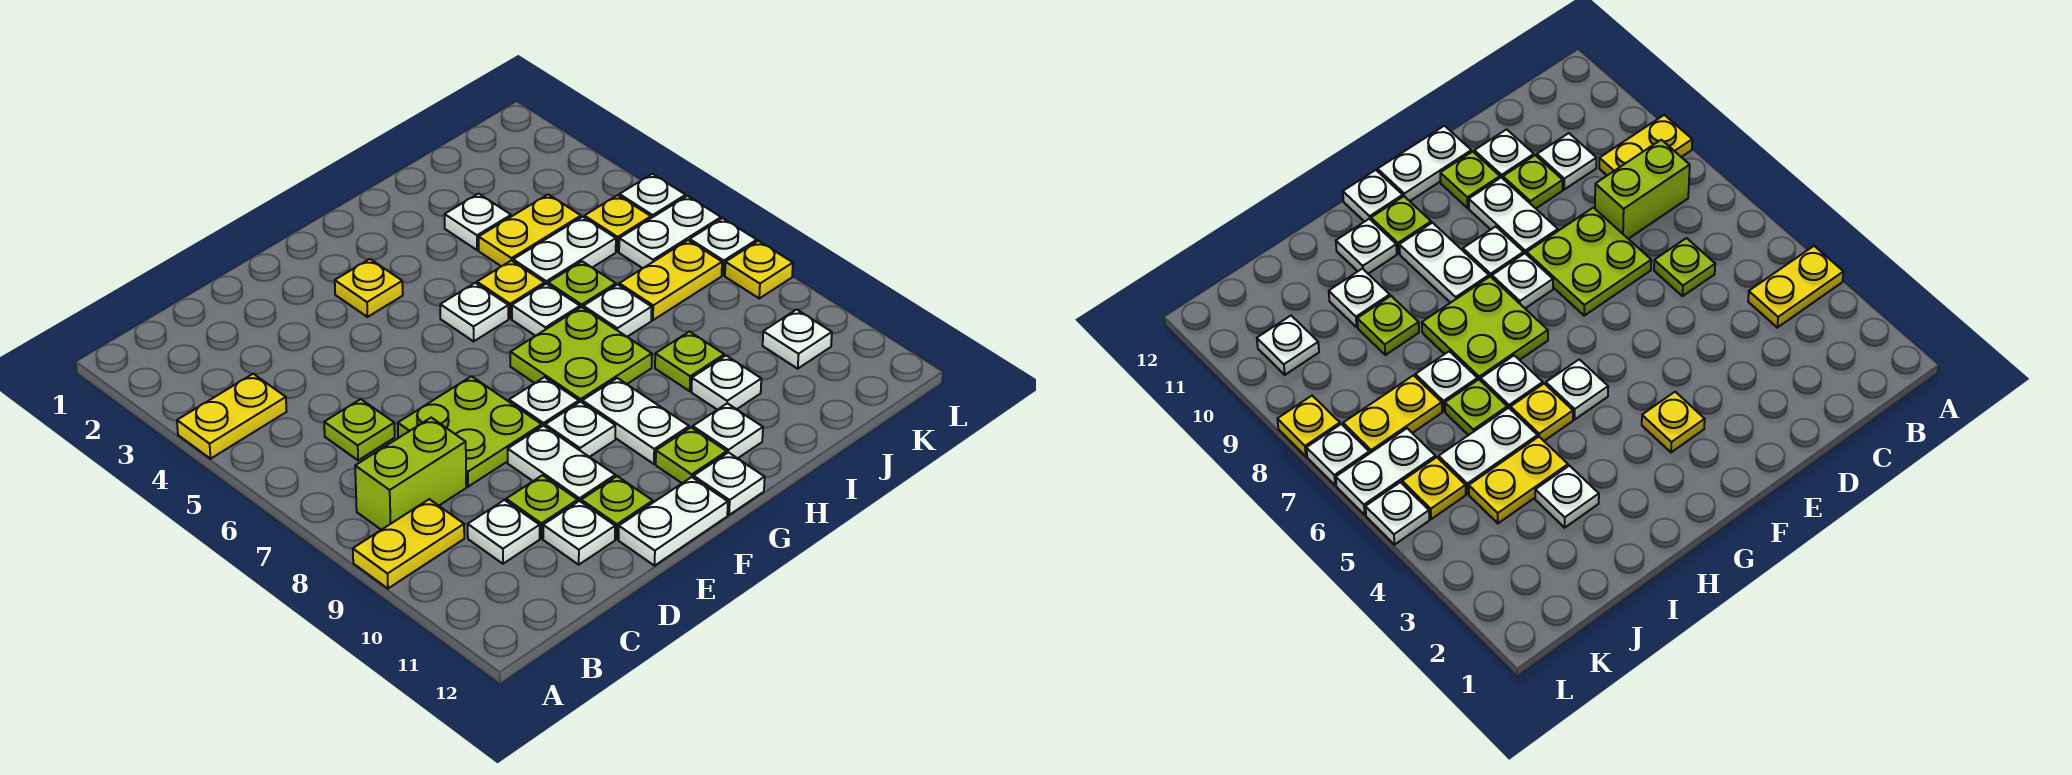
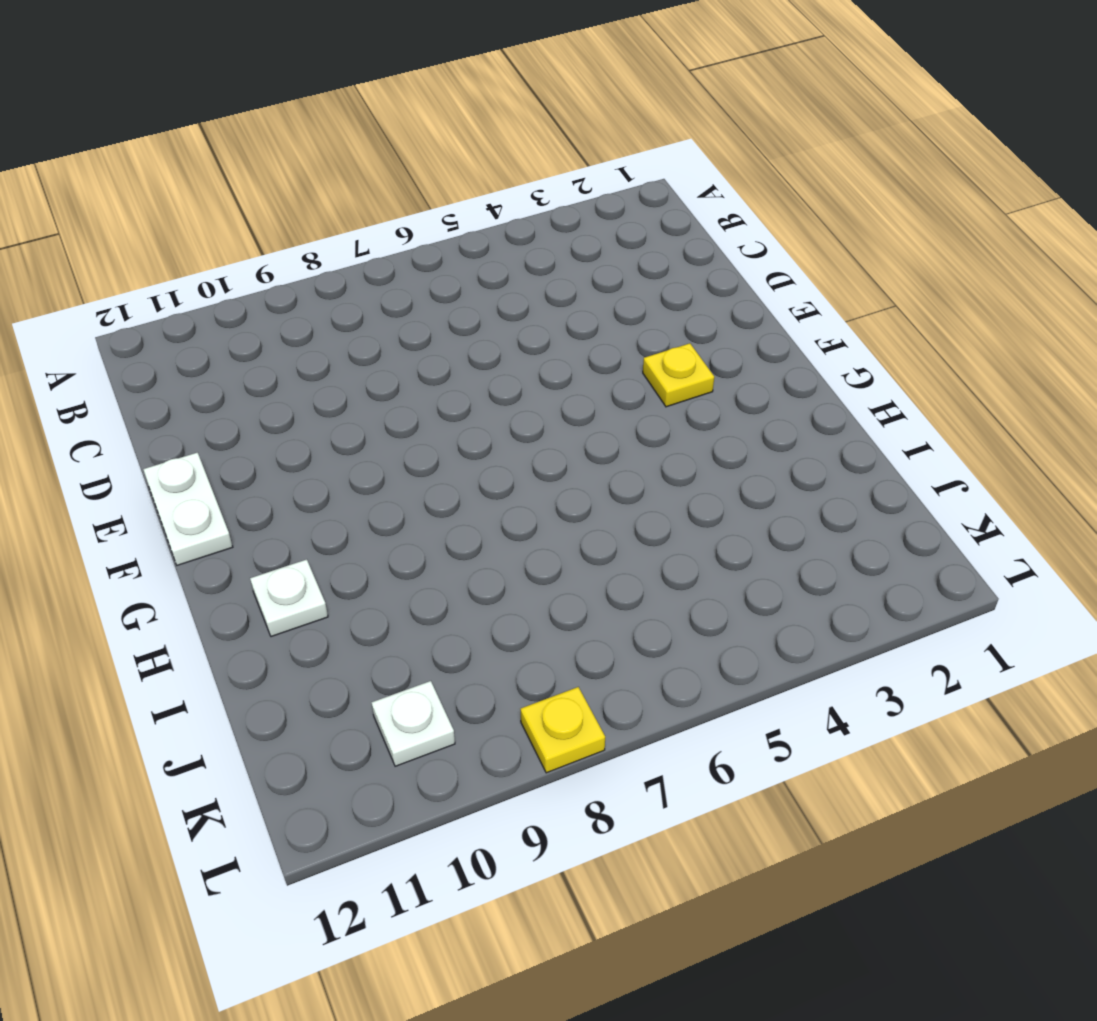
none -> yellow 1x2 plate [177,374,287,459]
none -> yellow 1x2 plate [353,499,464,589]
none -> lime 1x2 brick [355,418,466,530]
none -> lime 1x1 plate [324,399,395,460]

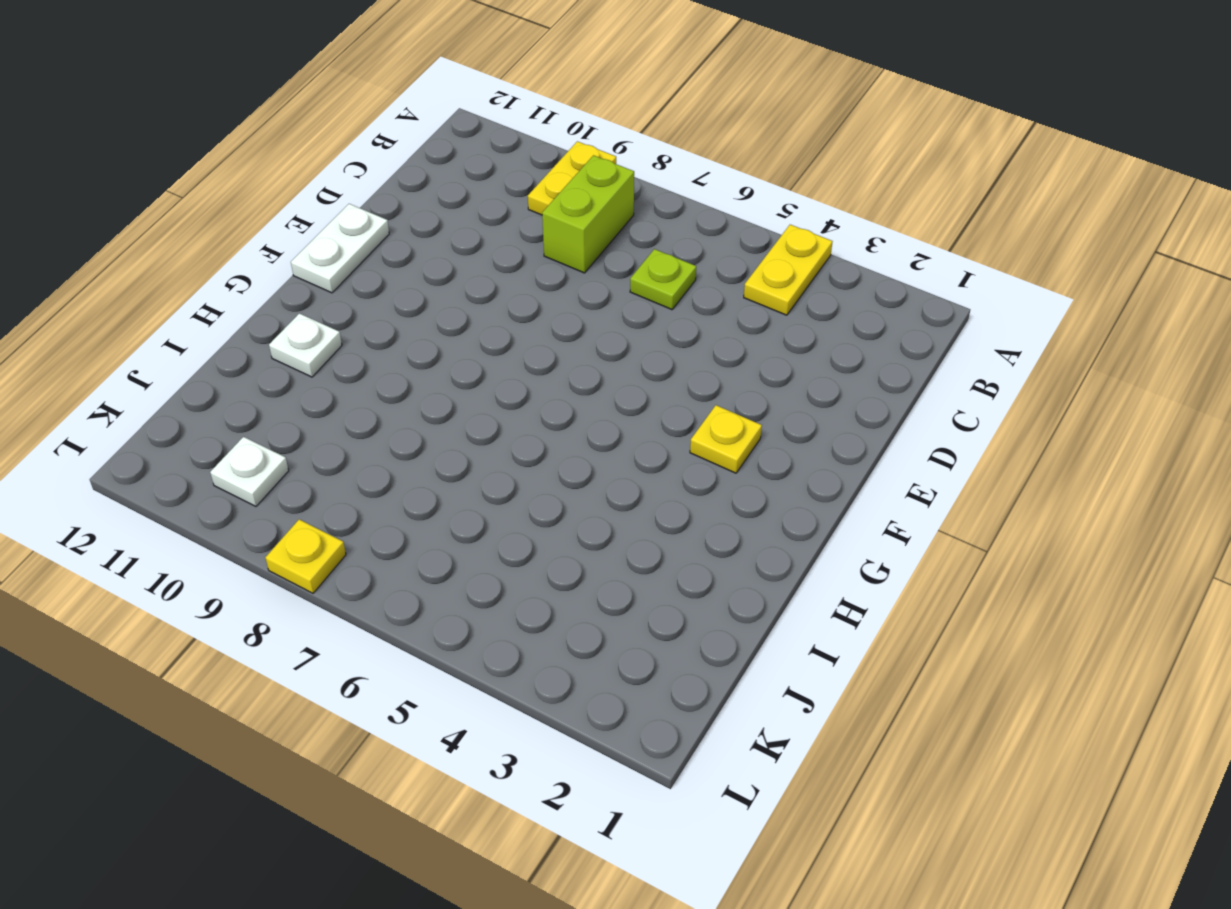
none -> white 1x1 plate [468,500,540,564]
none -> lime 2x2 plate [398,376,542,487]
none -> lime 1x1 plate [506,475,578,538]
none -> white 1x1 plate [543,501,615,565]

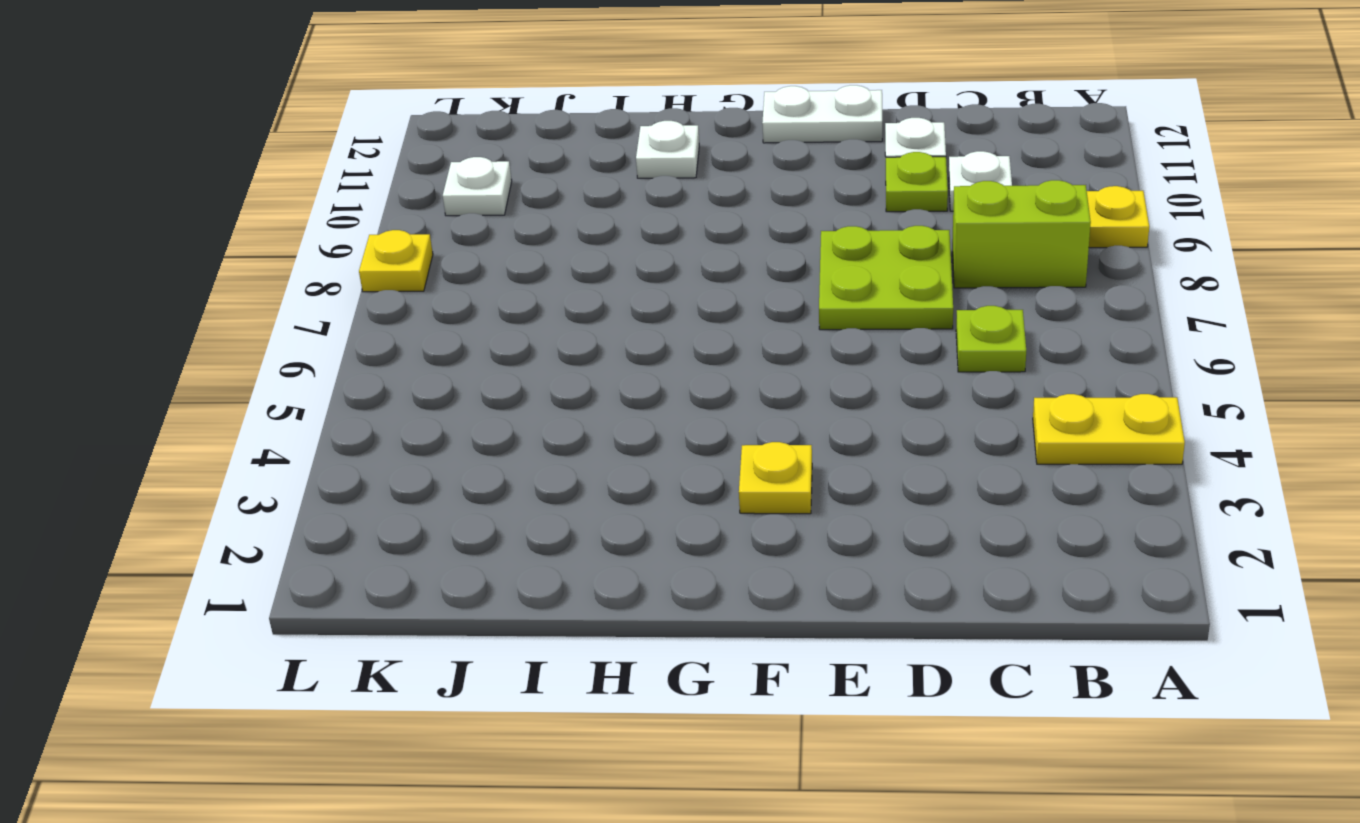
none -> white 1x2 plate [508,426,615,502]
none -> lime 1x1 plate [581,476,653,539]
none -> white 1x1 plate [509,377,579,426]
none -> white 1x1 plate [545,402,615,457]

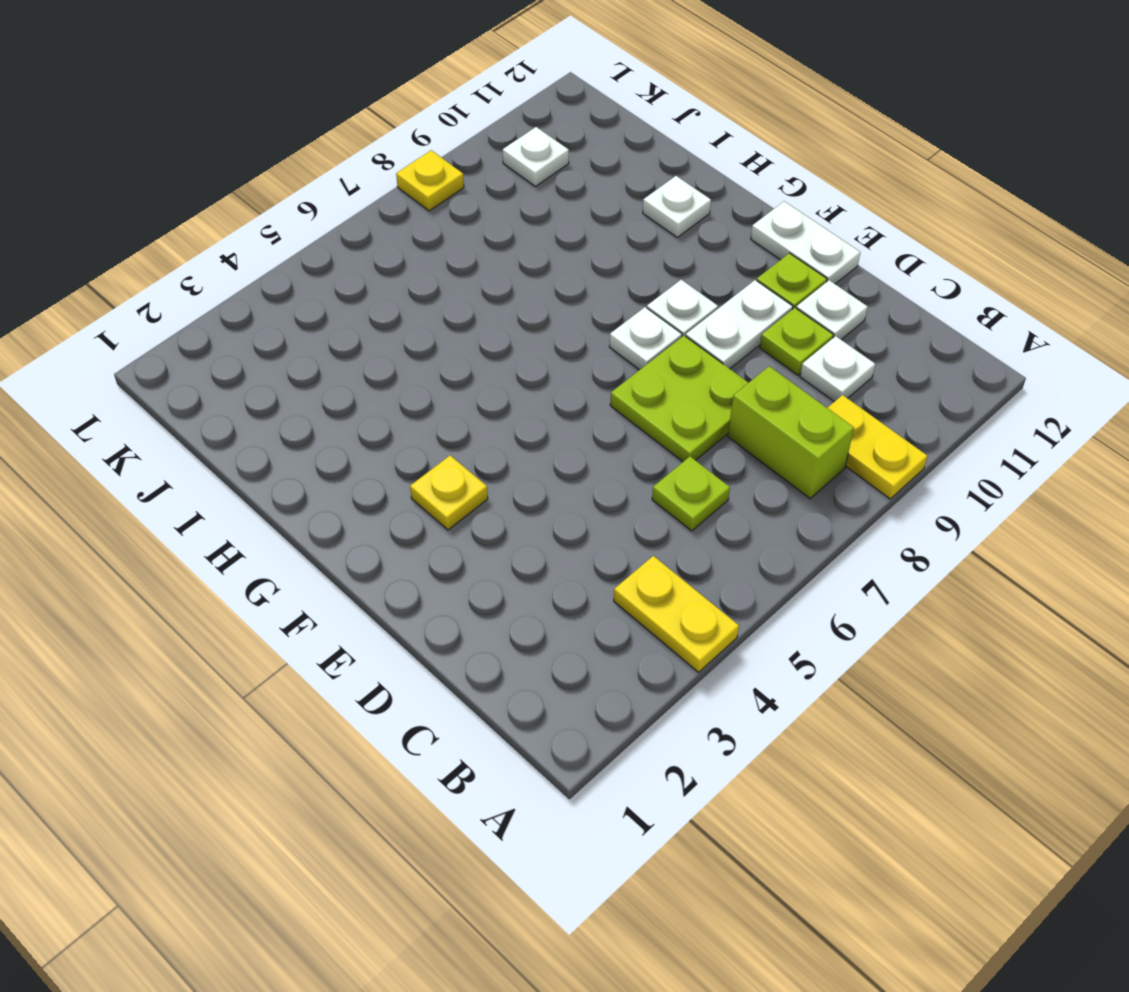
none -> white 1x1 plate [440,283,508,341]
none -> lime 2x2 plate [510,307,652,402]
none -> white 1x2 plate [582,378,689,464]
none -> lime 1x1 plate [656,428,727,483]

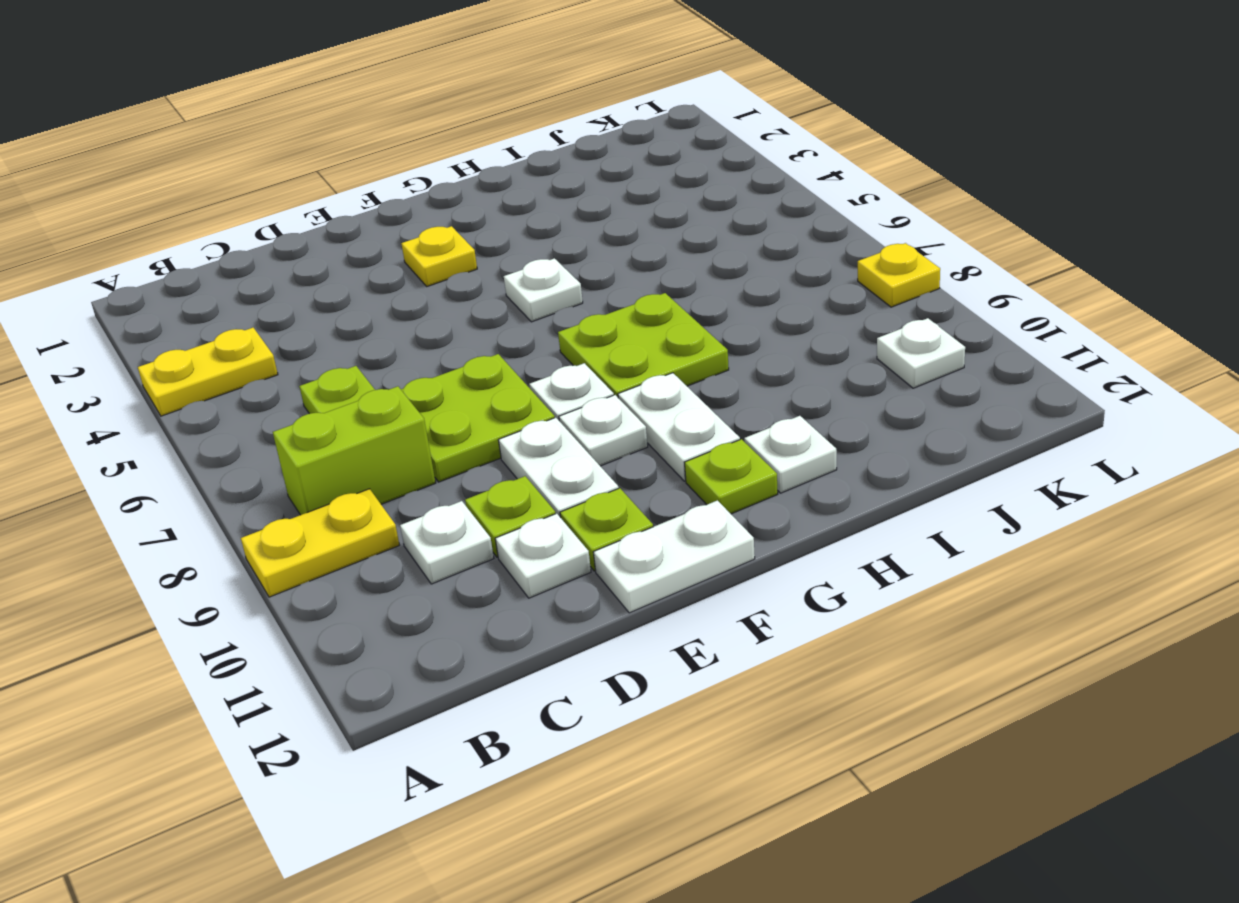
none -> white 1x1 plate [694,452,765,515]
none -> yellow 1x1 plate [477,260,545,318]
none -> white 1x1 plate [512,284,580,336]
none -> white 1x1 plate [445,194,511,250]

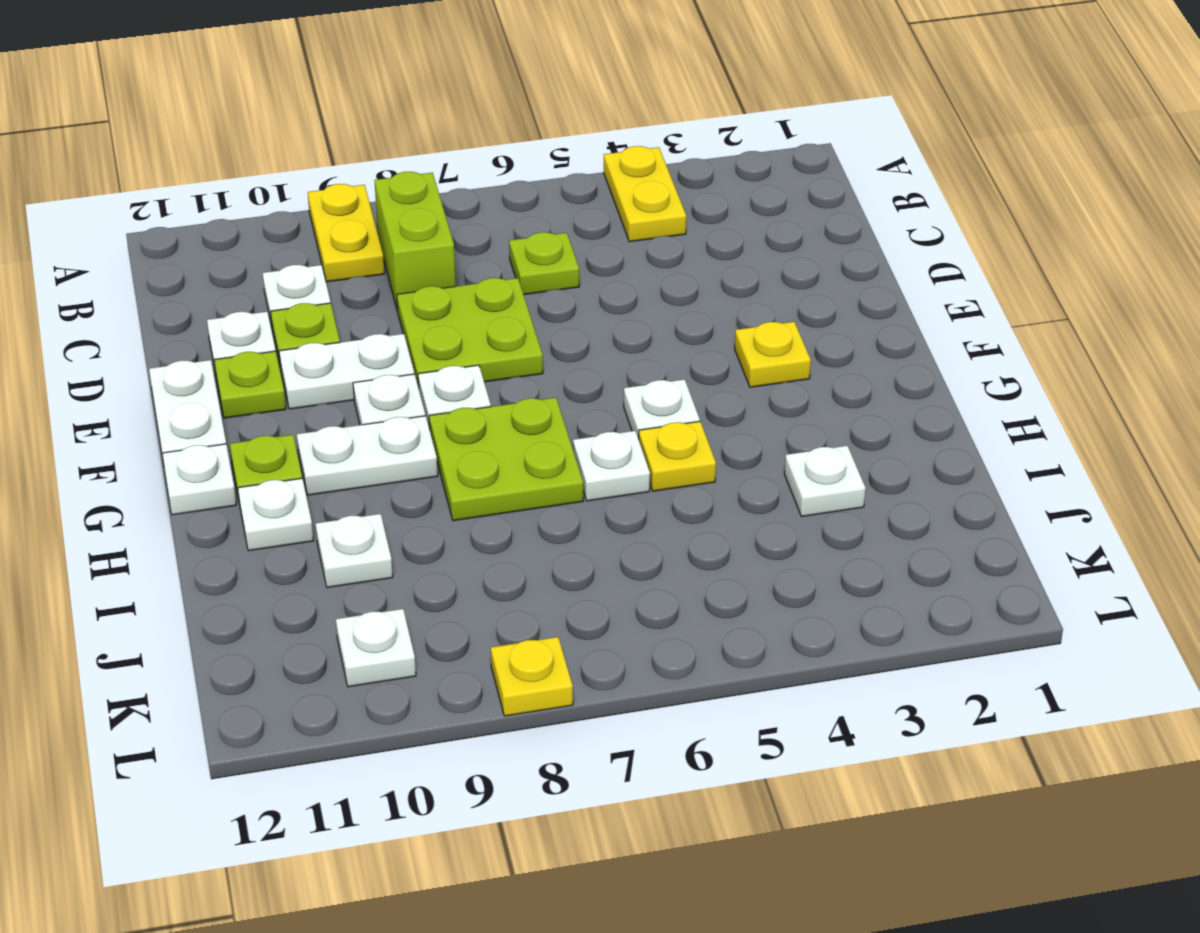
none -> yellow 1x2 plate [479,194,581,266]
none -> white 1x2 plate [513,217,616,284]
none -> lime 1x1 plate [548,261,616,308]
none -> white 1x1 plate [583,285,652,337]

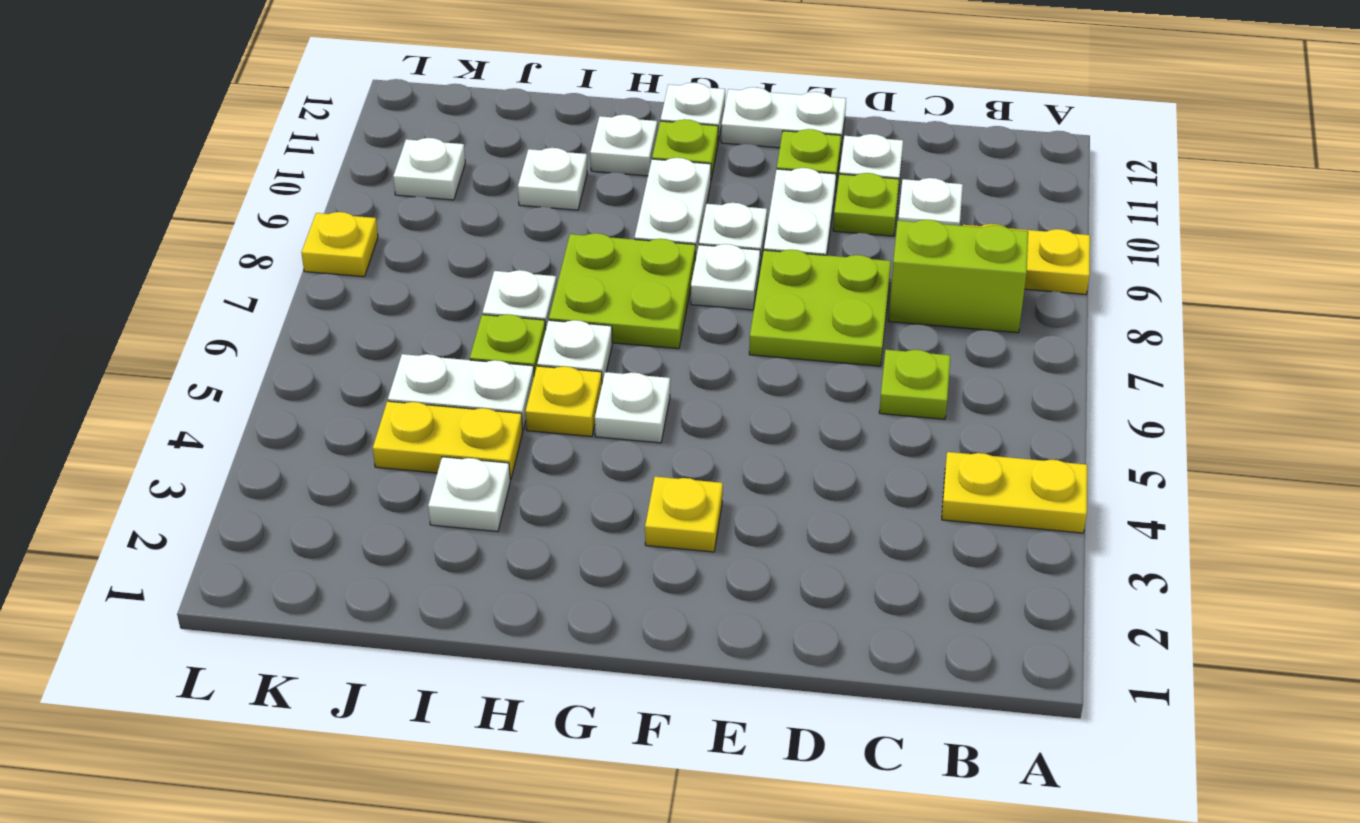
none -> lime 1x1 plate [655,332,724,391]
none -> yellow 1x2 plate [619,240,722,320]
none -> yellow 1x1 plate [584,195,651,252]
none -> white 1x2 plate [619,196,721,268]

